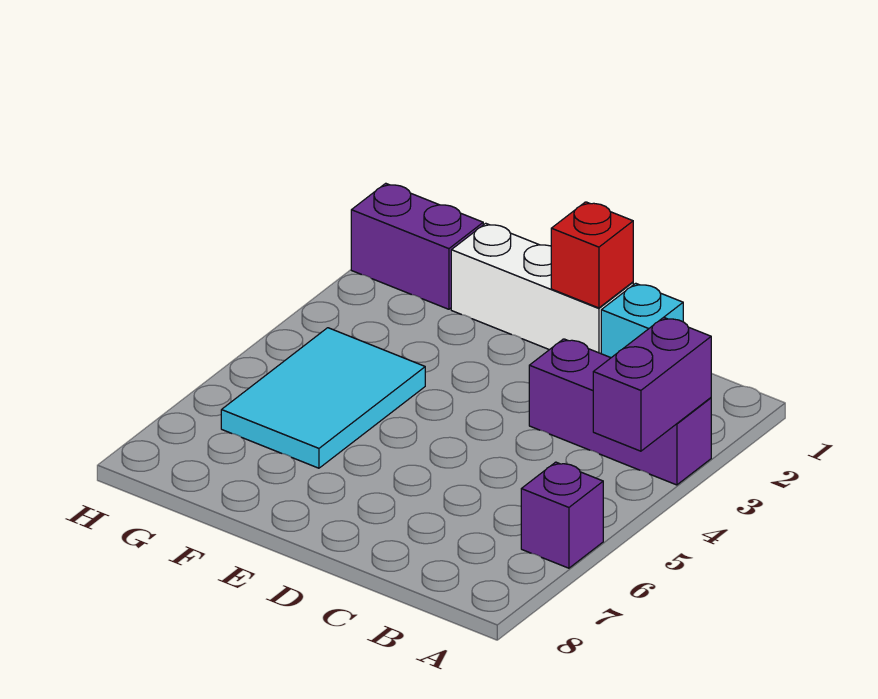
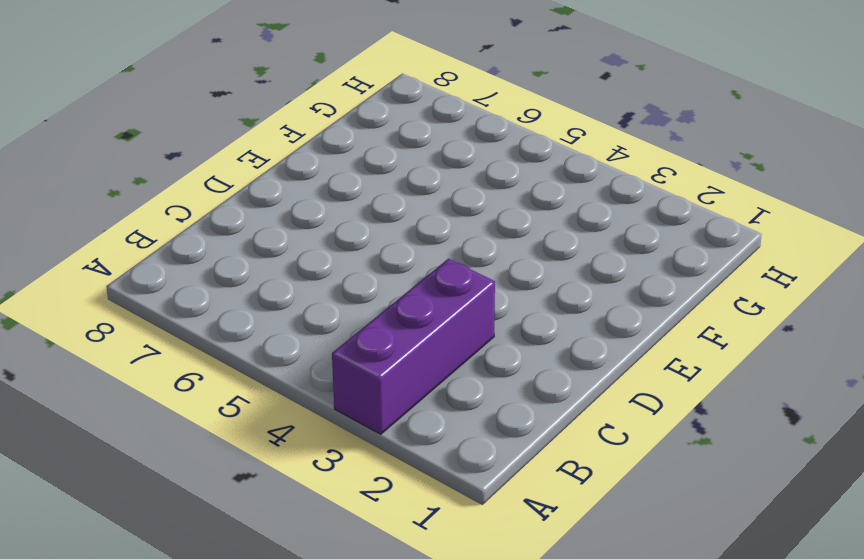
none -> purple 1x1 brick [521,462,603,568]
none -> cyan 1x1 brick [601,283,683,358]

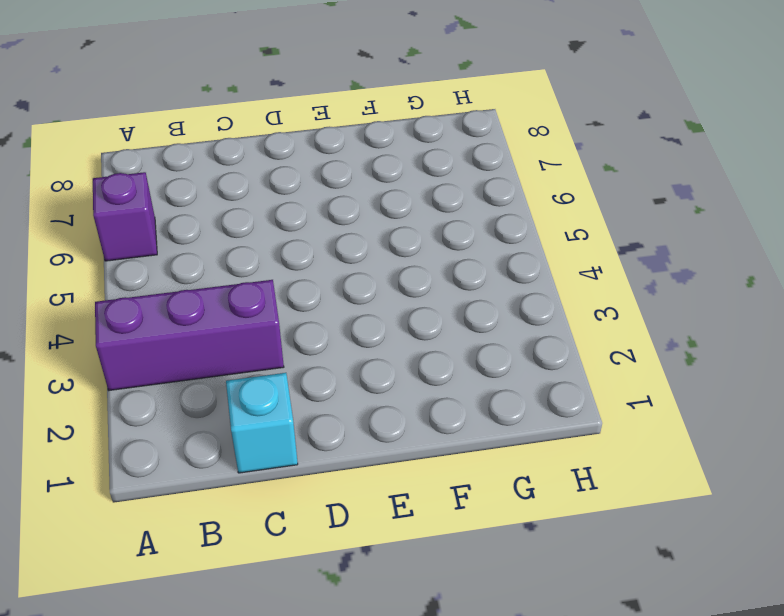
none -> white 1x3 brick [451,223,633,354]
none -> cyan 2x3 tile [221,328,425,468]

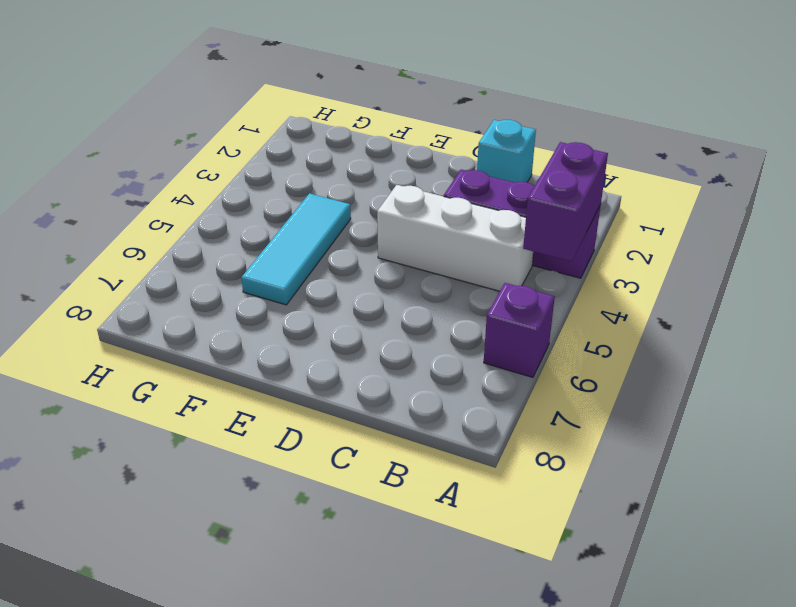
white 1x3 brick [377,185,533,291] -> white 1x3 brick moved to [451,223,633,354]
cyan 1x3 tile [241,193,351,305] -> cyan 2x3 tile [221,328,425,468]
none -> purple 1x2 brick [351,183,483,309]
none -> red 1x1 brick [551,202,633,308]

